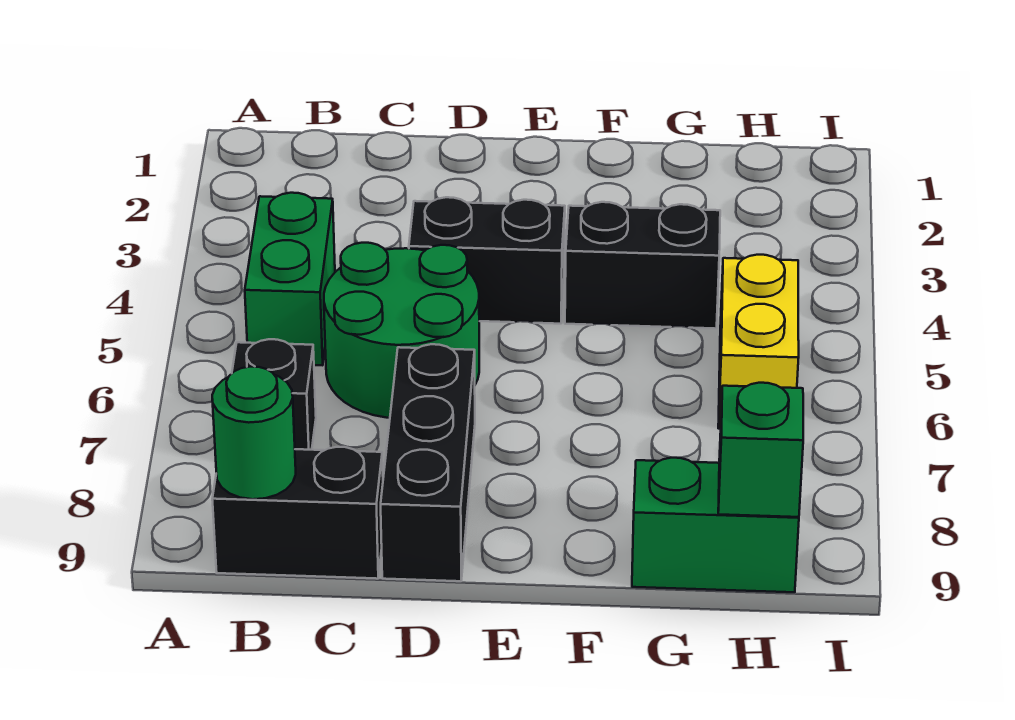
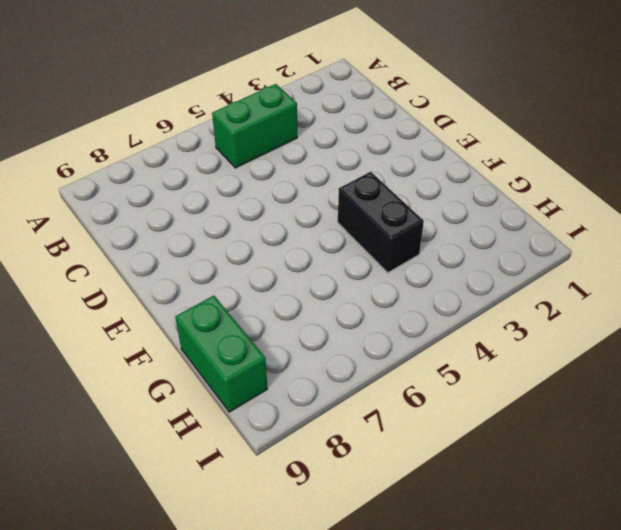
none -> black 1x1 brick [232,339,316,450]
none -> black 1x2 brick [212,447,383,579]

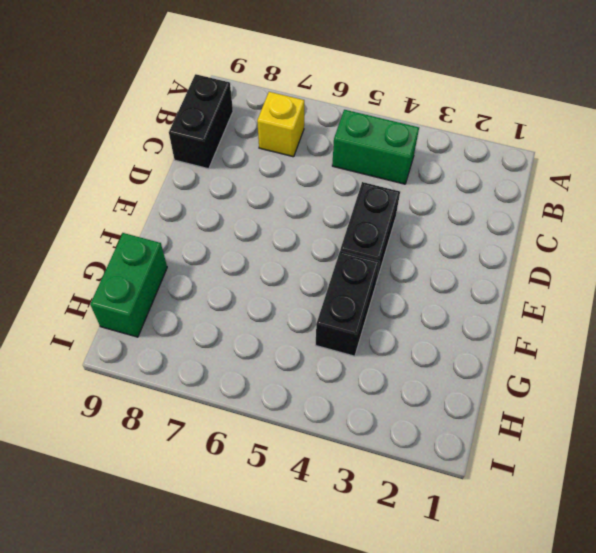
yellow 1x1 brick [257,92,304,157] -> black 1x1 brick [232,339,316,450]
none -> green 2x2 round brick [324,243,479,418]
none -> black 1x3 brick [381,344,475,581]

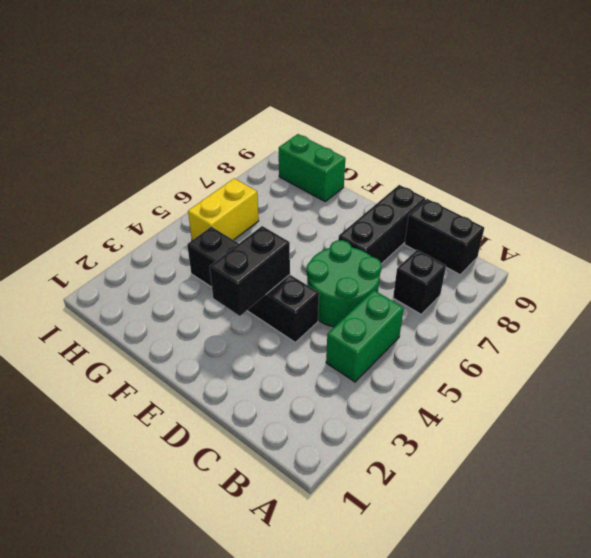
black 1x2 brick [210,226,290,316] -> none
none -> green 1x1 round brick [212,367,296,499]
none -> green 1x1 brick [718,383,803,517]

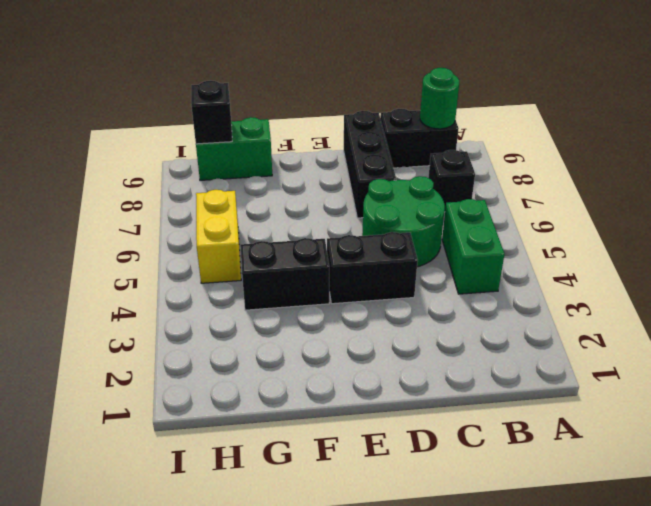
black 1x1 brick [191,81,232,144] -> green 1x1 brick [718,383,803,517]

